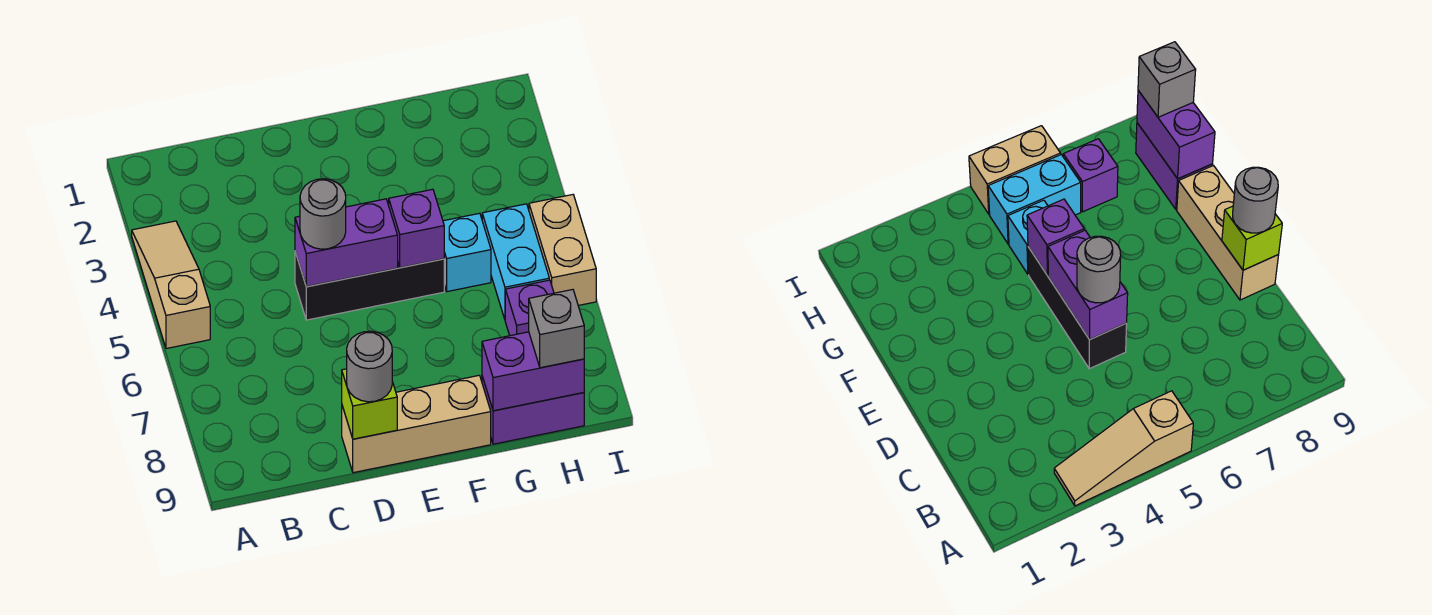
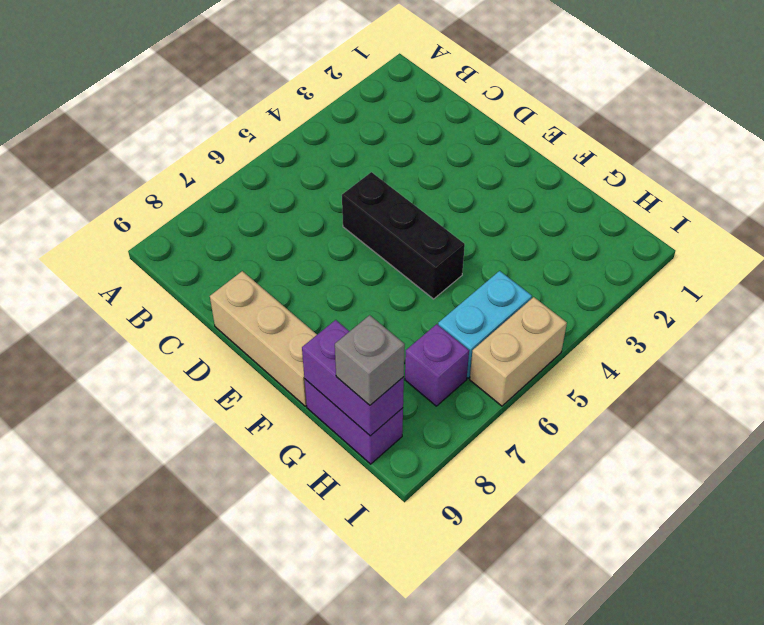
none -> tan 1x3 slope [132,221,210,349]
none -> cyan 1x1 brick [443,213,491,292]
none -> purple 1x2 brick [295,199,398,287]

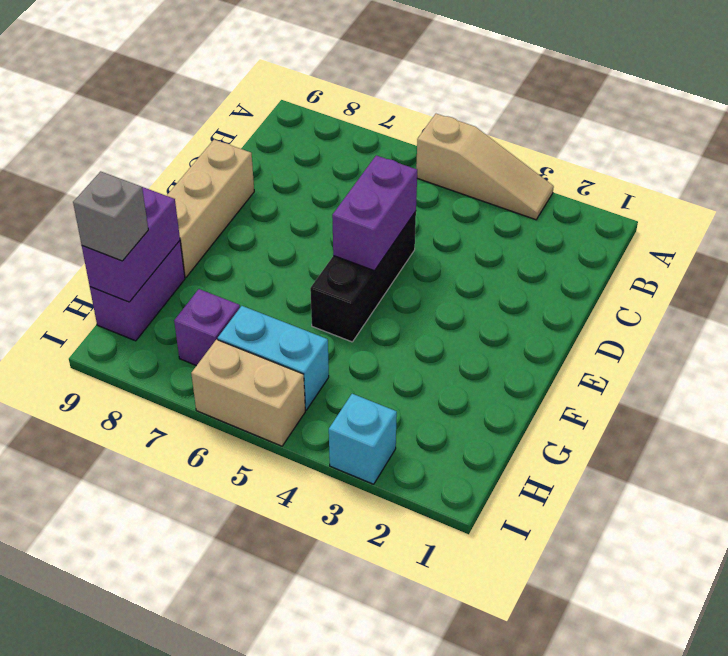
cyan 1x1 brick [329,394,397,484] -> cyan 1x1 brick moved to [443,213,491,292]
none -> lime 1x1 brick [342,369,397,439]
none -> purple 1x1 brick [389,189,444,268]
none -> grey 1x1 round brick [300,179,346,249]

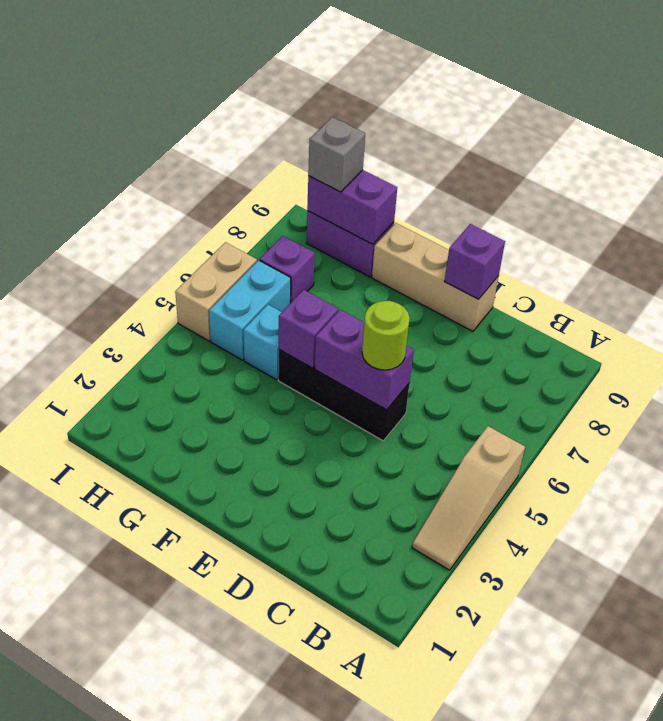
lime 1x1 round brick [362,301,410,370] -> grey 1x1 round brick [300,179,346,249]
purple 1x1 brick [445,224,505,299] -> lime 1x1 brick [342,369,397,439]
none -> grey 1x1 round brick [347,331,392,402]

